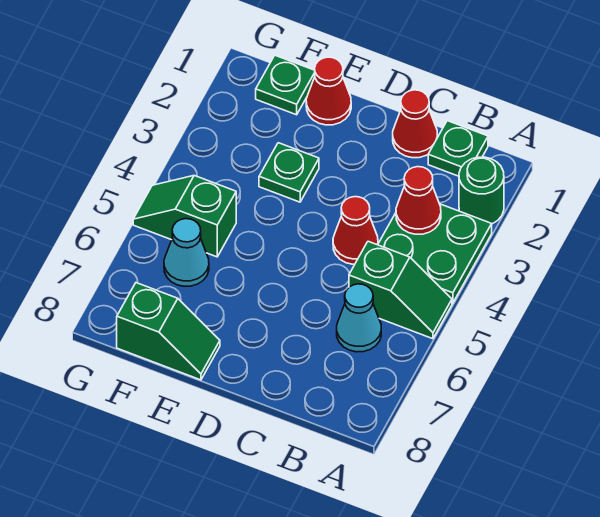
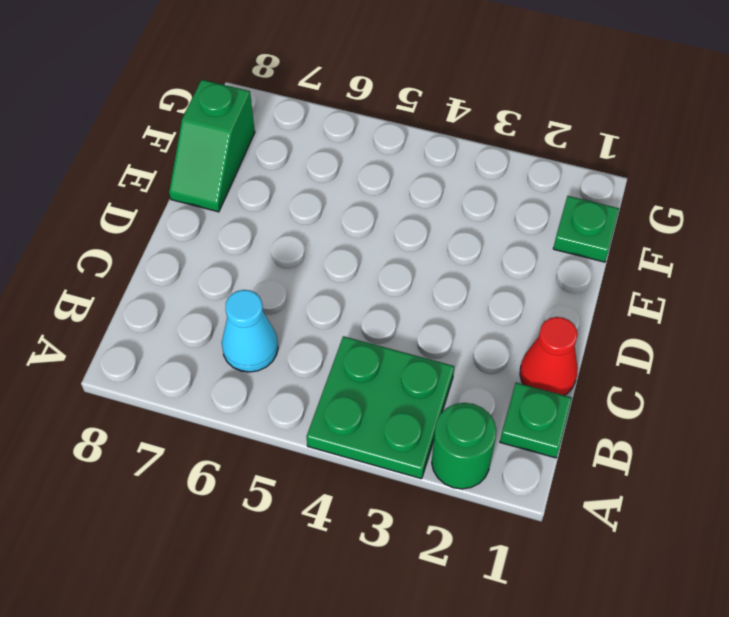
none -> green 1x2 slope [349,241,452,339]
none -> red 1x1 cone [333,197,378,264]
none -> red 1x1 cone [306,57,351,125]

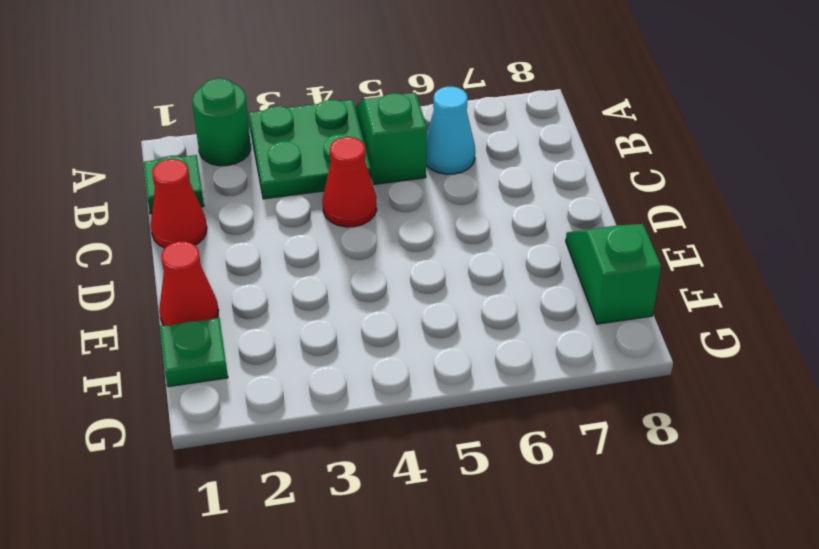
none -> green 1x1 plate [259,143,319,202]
none -> green 1x2 slope [133,175,236,257]
none -> cyan 1x1 cone [164,219,209,286]

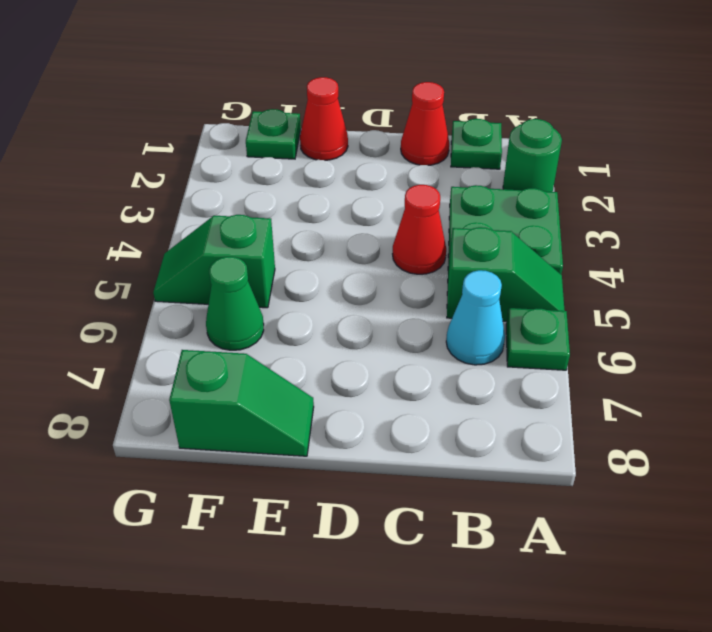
green 1x1 plate [506,308,570,370] -> green 1x1 plate moved to [259,143,319,202]
green 1x1 cone [206,257,264,350] -> cyan 1x1 cone [164,219,209,286]
none -> red 1x1 cone [396,167,441,234]

